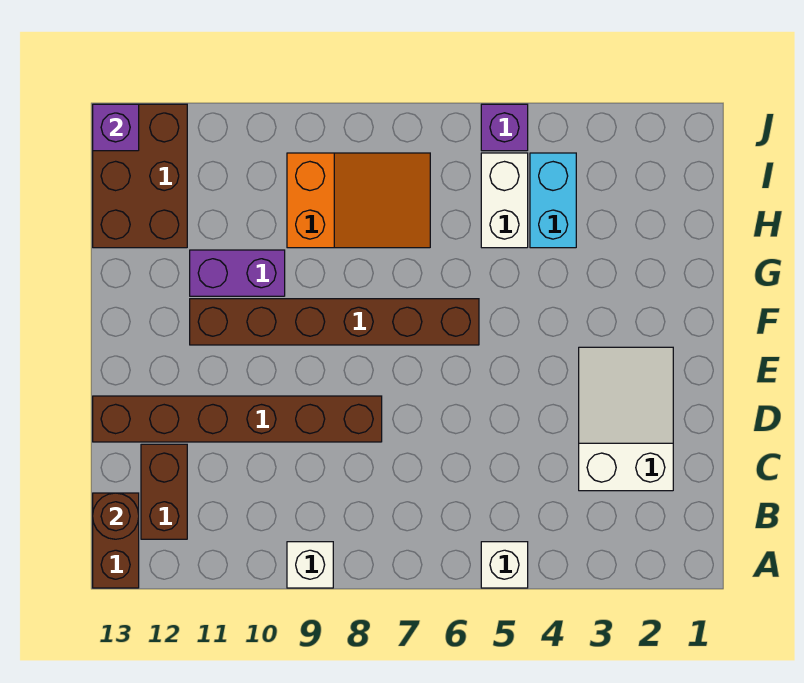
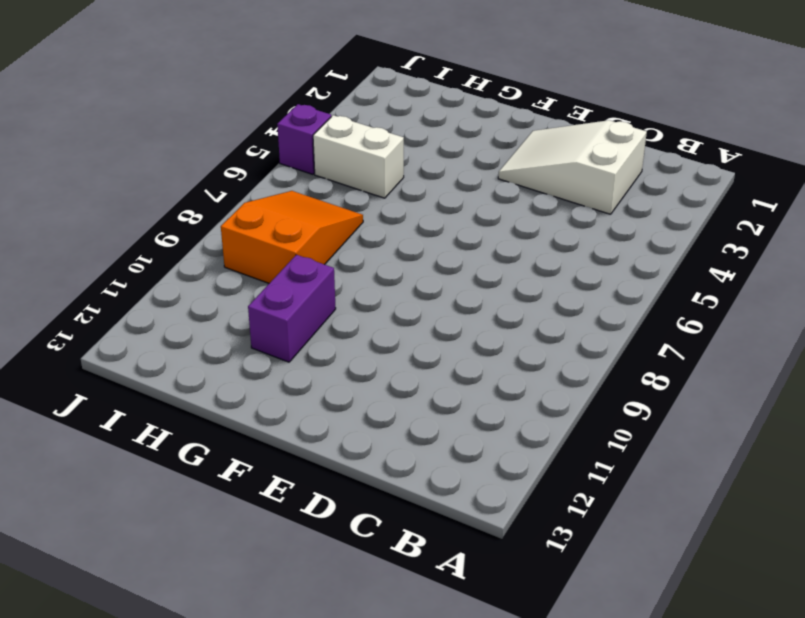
none -> white 1x1 brick [481,542,528,588]
none -> white 1x1 brick [287,542,333,588]
none -> brown 1x2 brick [93,493,139,588]

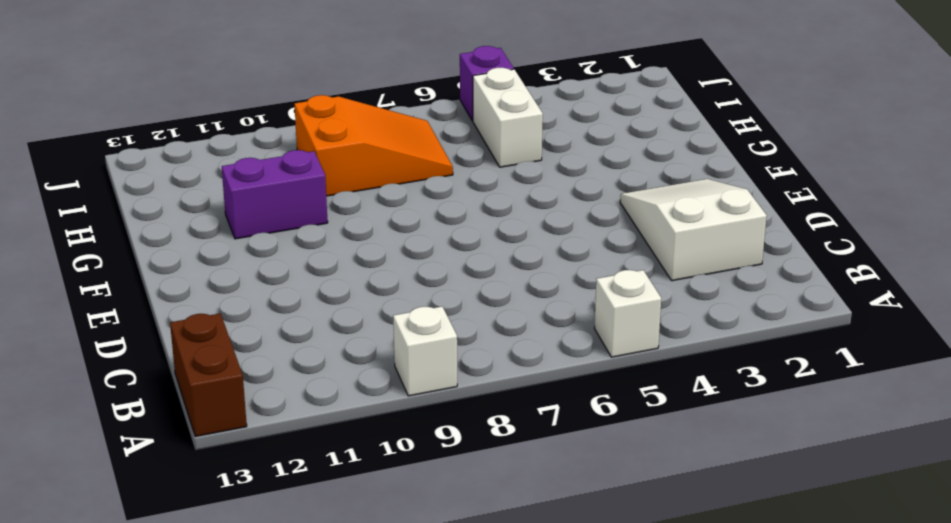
none -> brown 1x2 brick [141,444,187,539]
none -> brown 1x6 brick [93,396,382,442]
none -> brown 1x6 brick [190,299,479,345]

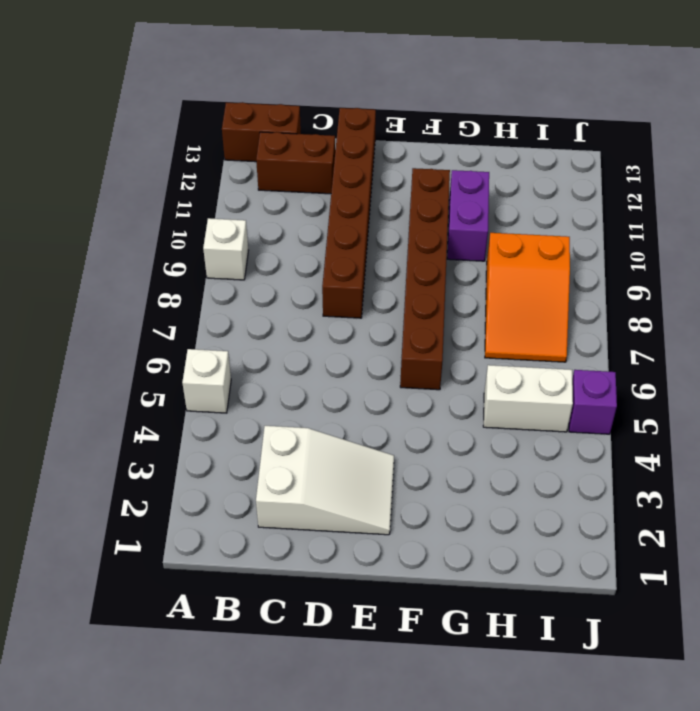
none -> cyan 1x2 brick [530,153,576,248]
none -> brown 2x3 brick [93,104,187,248]
none -> brown 1x1 round brick [93,493,139,539]

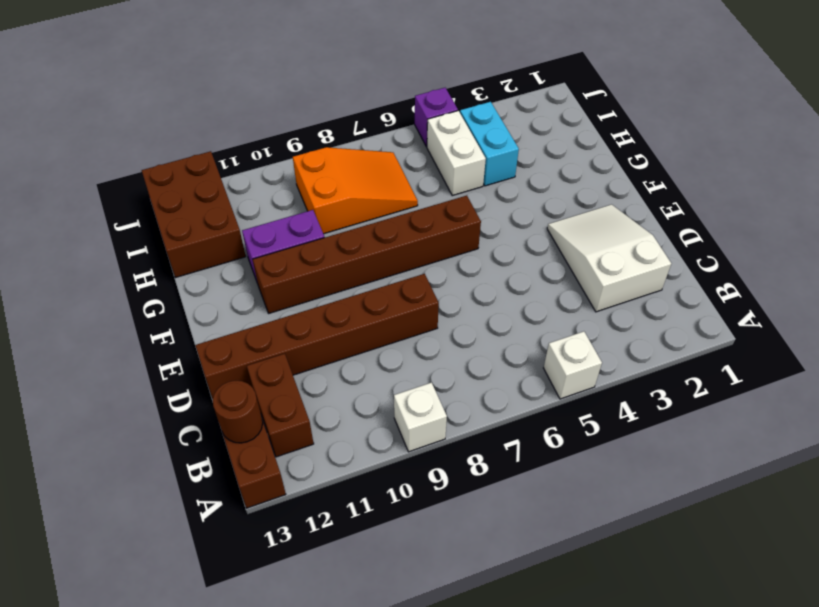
none -> purple 1x1 brick [93,104,139,151]

